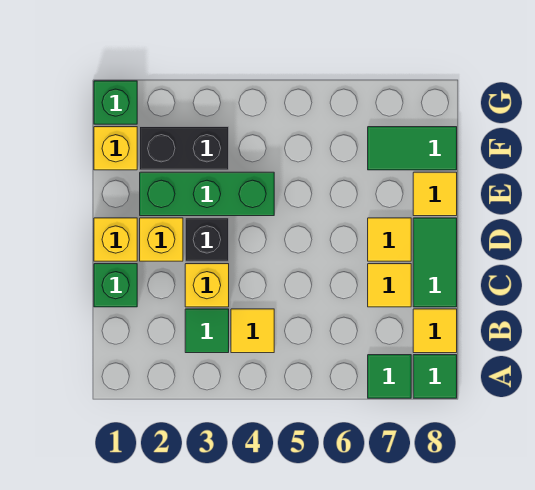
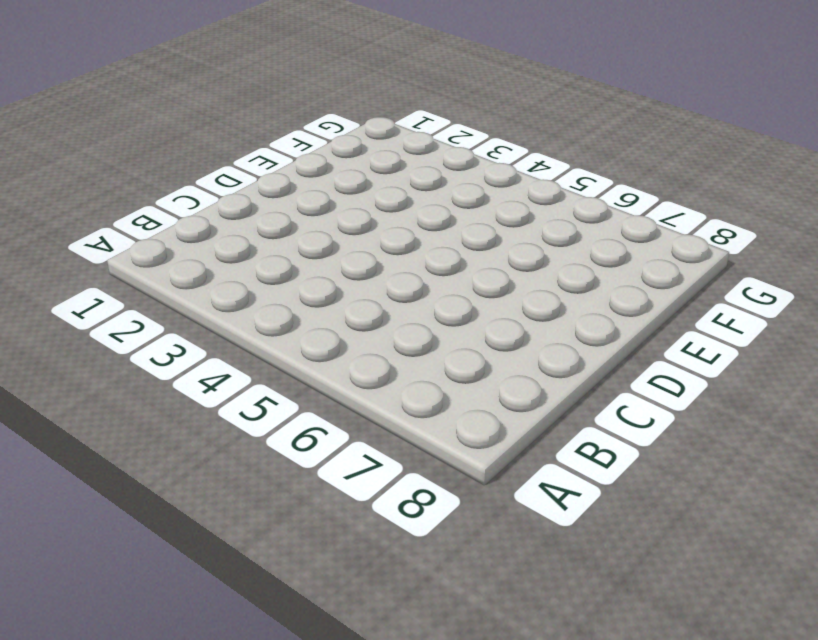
none -> green 1x1 tile [368,355,411,398]
none -> green 1x1 tile [413,355,457,398]
none -> green 1x1 tile [185,309,229,353]

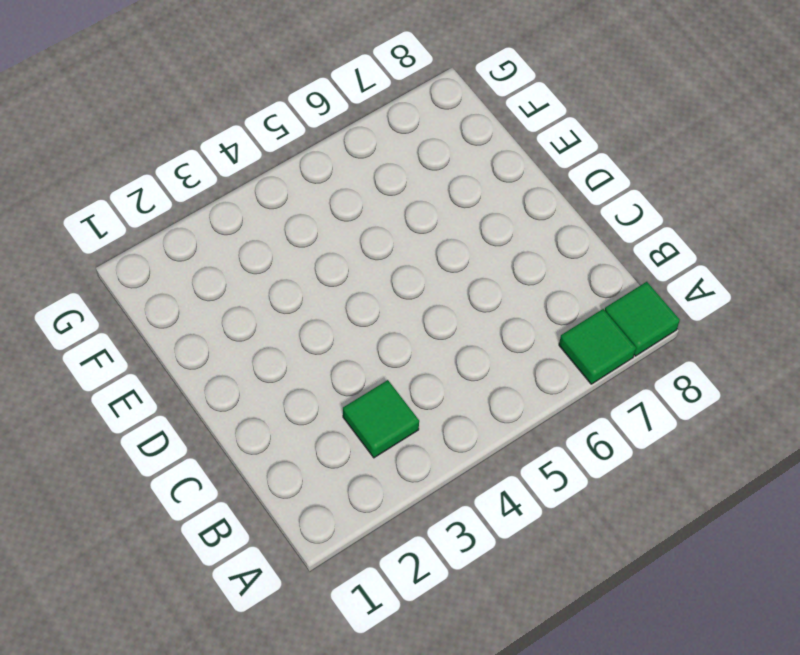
none -> yellow 1x1 tile [231,309,274,353]
none -> yellow 1x1 tile [413,309,457,353]
none -> green 1x1 brick [94,264,137,307]

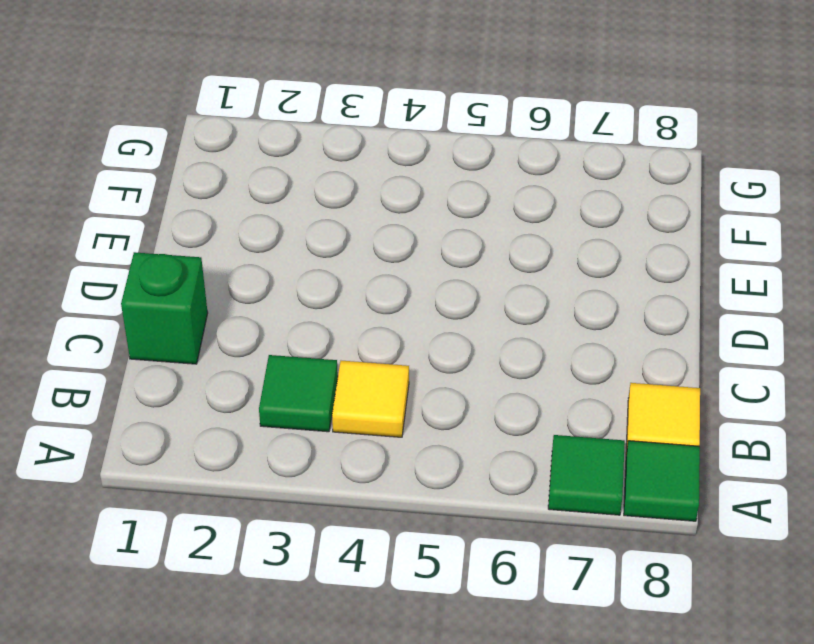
none -> yellow 1x1 brick [185,264,229,307]
none -> yellow 1x1 tile [368,264,411,307]
none -> green 1x2 tile [413,218,457,307]

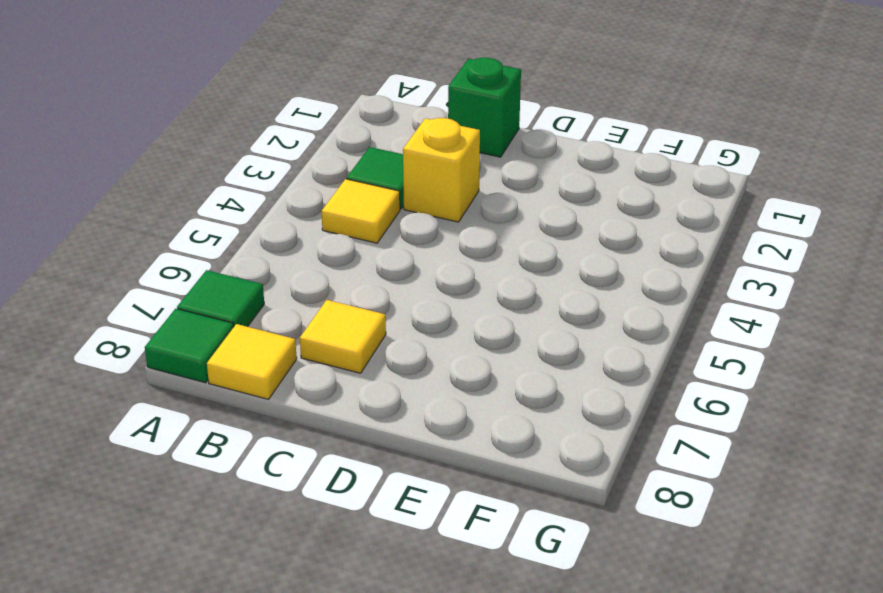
none -> green 1x2 tile [413,218,457,307]
none -> yellow 1x1 brick [94,218,137,261]
none -> yellow 1x1 brick [140,218,183,261]

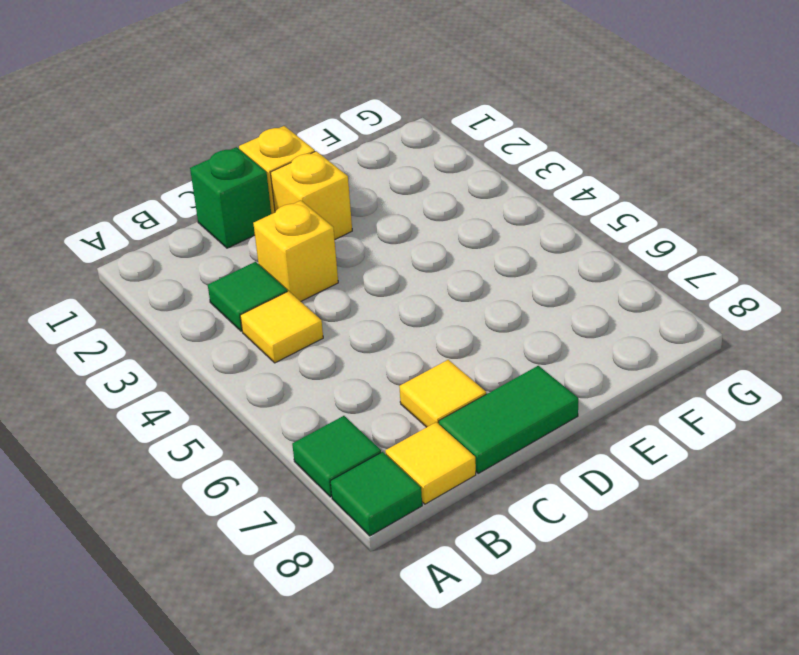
none -> black 1x1 brick [185,218,229,261]
none -> yellow 1x1 tile [368,218,411,261]
none -> green 1x3 brick [140,172,274,216]

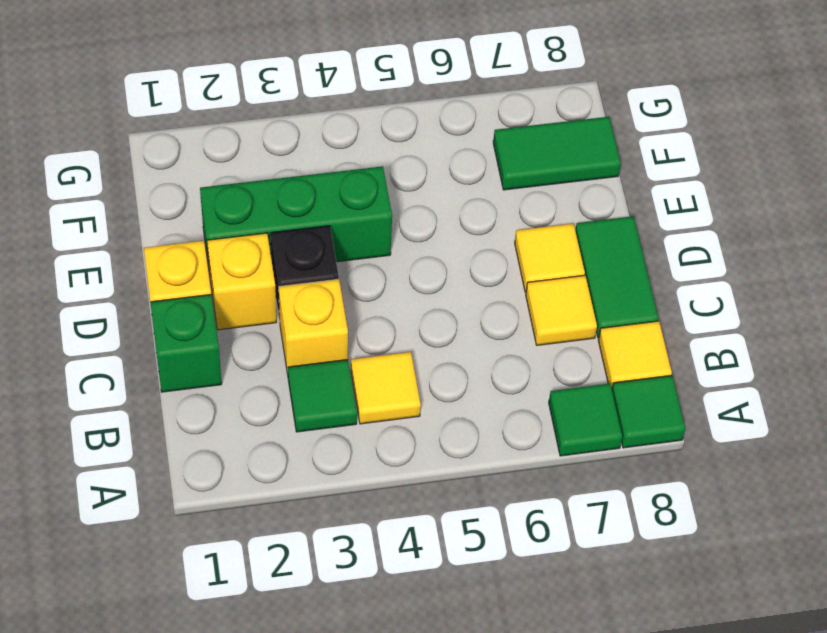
none -> yellow 1x1 tile [413,172,457,216]
none -> yellow 1x1 brick [94,127,137,170]
none -> black 1x2 brick [140,127,229,170]

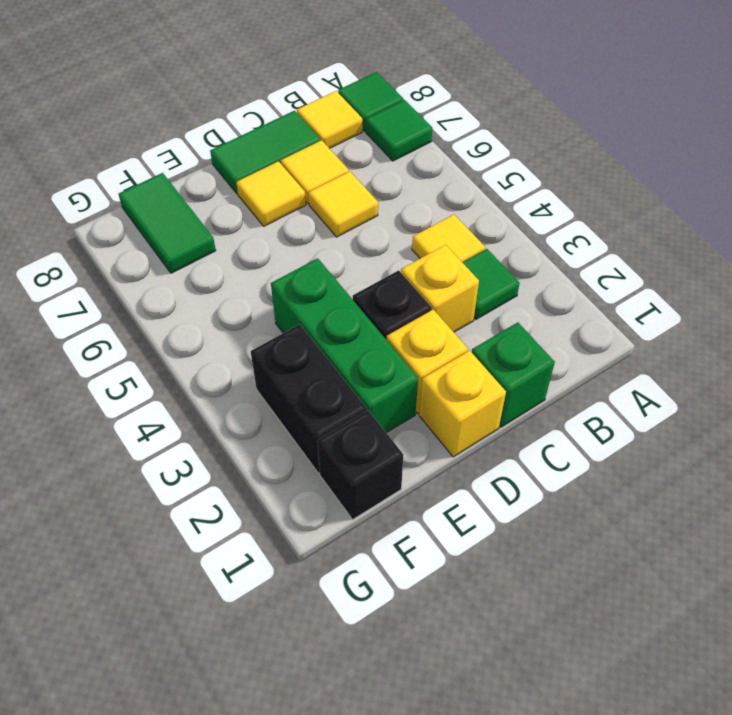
yellow 1x1 tile [309,172,378,237] -> yellow 1x1 tile moved to [413,172,457,216]
black 1x1 brick [317,410,403,519] -> yellow 1x1 brick [94,127,137,170]
none -> green 1x1 brick [94,81,137,124]

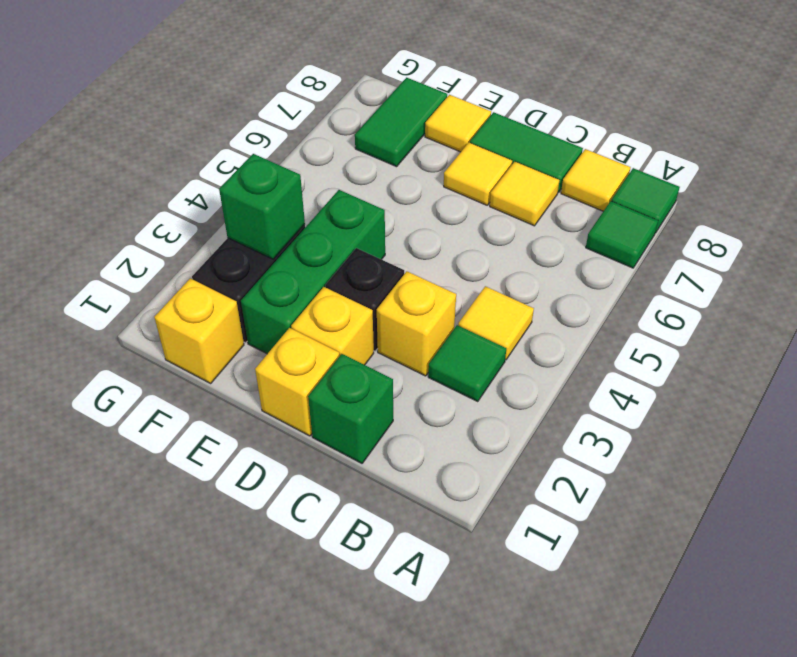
green 1x1 brick [219,154,305,259] -> green 1x1 brick moved to [94,81,137,124]

